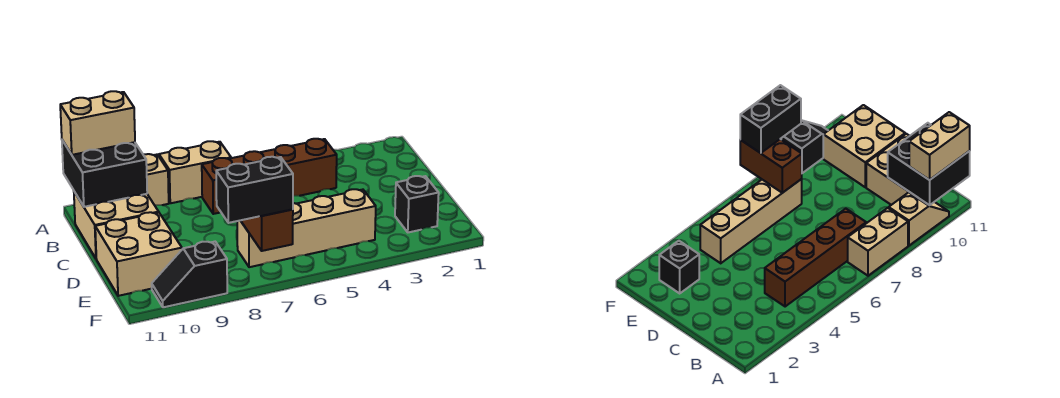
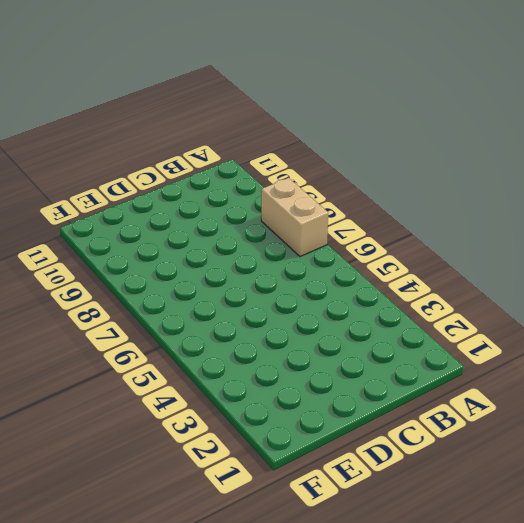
none -> tan 1x2 slope [144,154,169,205]
none -> brown 1x4 brick [202,139,337,214]
none -> tan 2x2 brick [74,192,159,258]

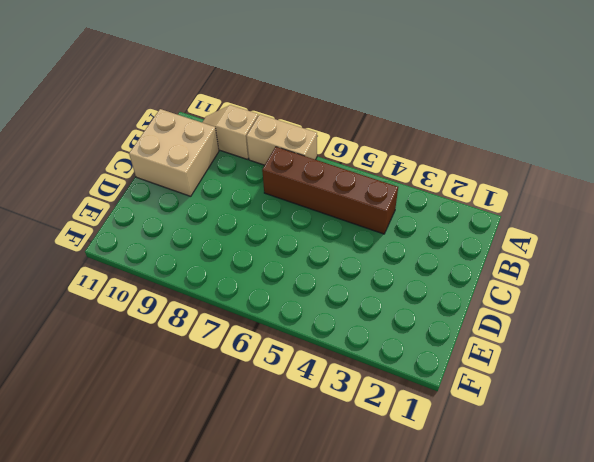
none -> tan 2x2 brick [95,212,182,296]
none -> black 1x1 brick [395,176,439,232]
none -> tan 1x4 brick [237,189,376,267]

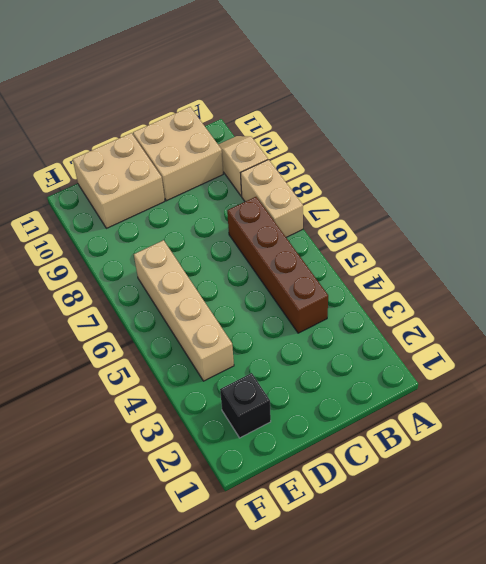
none -> black 1x2 slope [152,242,227,307]
none -> black 2x2 brick [62,140,147,207]
none -> brown 1x2 brick [241,209,293,251]

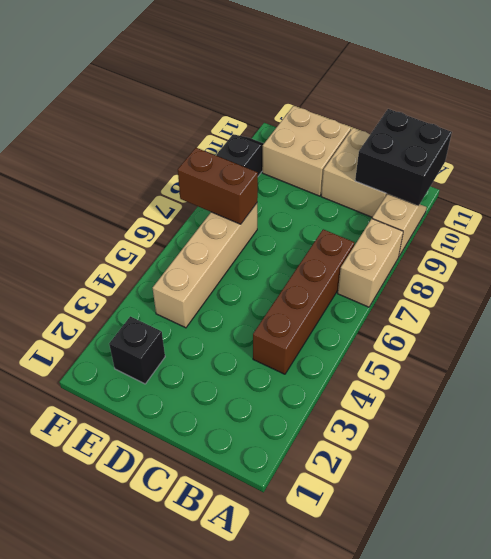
none -> tan 1x2 brick [60,91,135,155]
none -> black 1x2 brick [216,157,293,223]

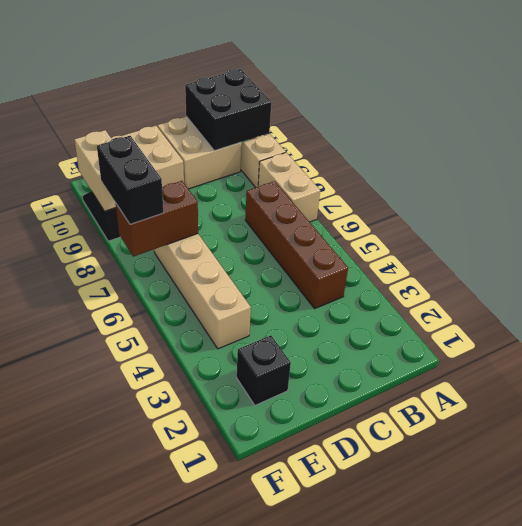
tan 1x2 brick [74,130,116,211] -> tan 1x2 brick moved to [60,91,135,155]

